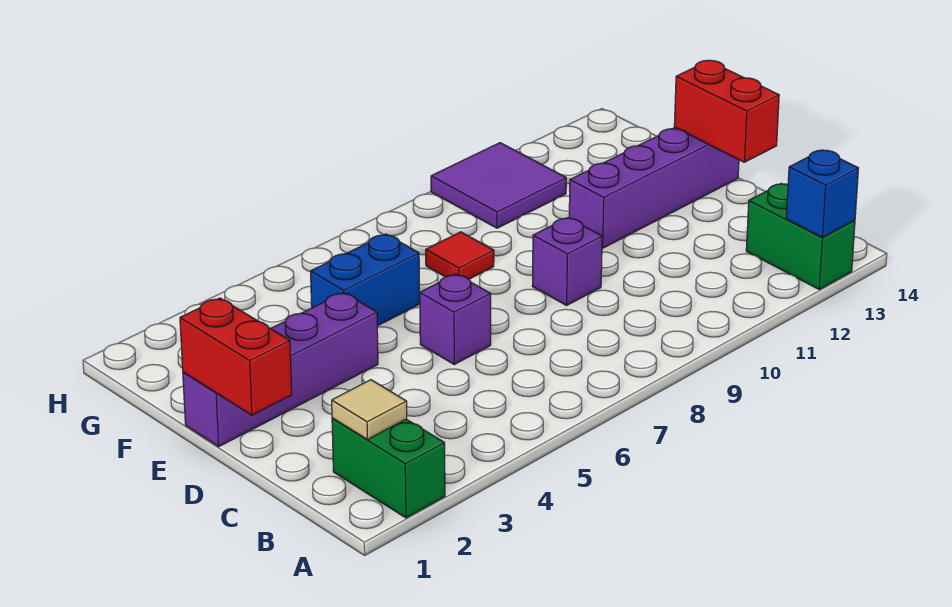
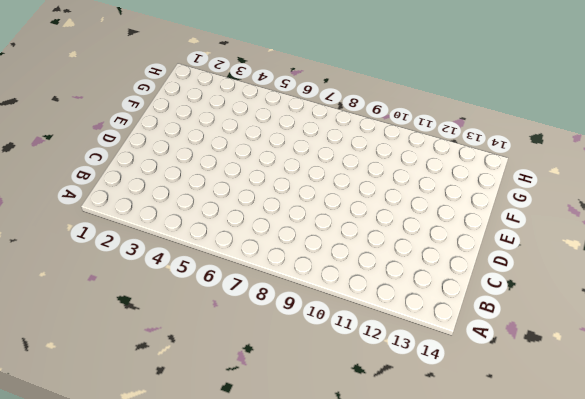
none -> green 1x2 brick [332,418,445,518]
none -> green 1x2 brick [746,183,855,289]
none -> purple 1x1 brick [420,274,491,364]

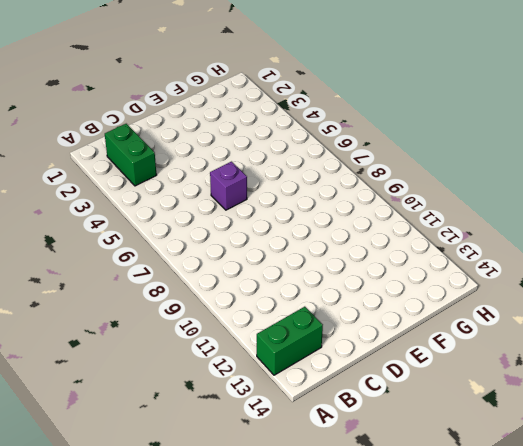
green 1x2 brick [105,124,156,186] -> green 1x2 brick turned to [332,418,445,518]
none -> purple 1x1 brick [532,218,602,305]
none -> purple 1x4 brick [183,292,378,447]
none -> purple 1x4 brick [569,127,739,248]

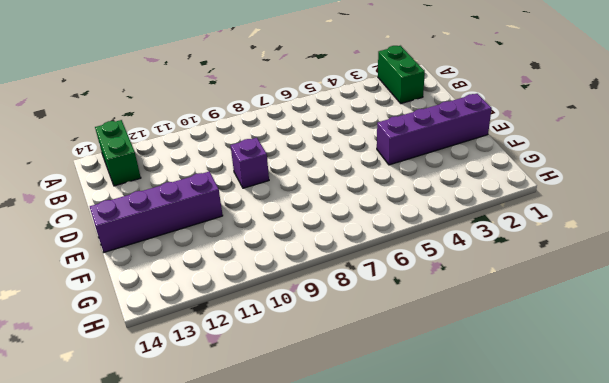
none -> purple 1x1 brick [420,274,491,364]
none -> blue 1x2 brick [311,234,420,326]
none -> red 1x1 tile [426,232,494,279]

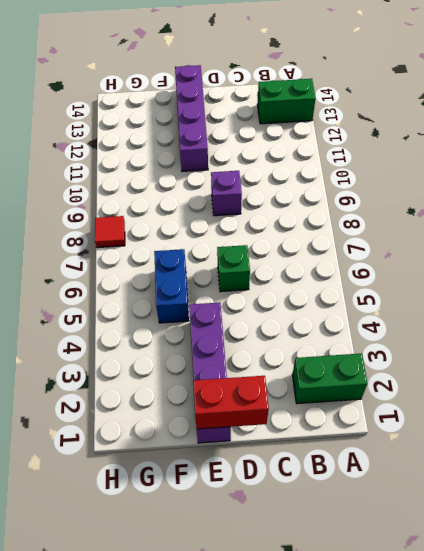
green 1x1 brick [217,245,250,292] -> purple 1x1 brick [420,274,491,364]
red 1x1 tile [95,216,125,248] -> red 1x1 tile moved to [426,232,494,279]
none -> purple 2x2 tile [431,143,566,228]
none -> blue 1x1 brick [786,150,859,238]
none -> tan 1x1 tile [332,380,407,440]

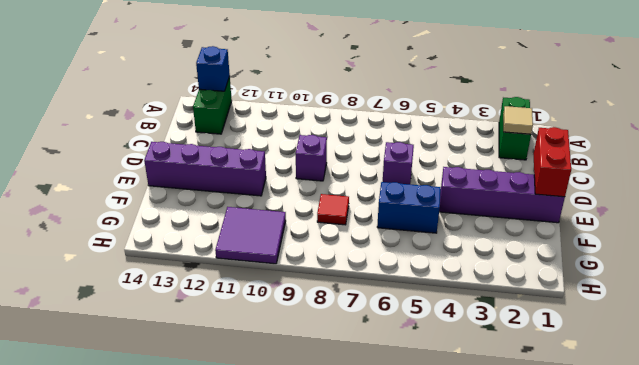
none -> red 1x2 brick [674,60,779,162]

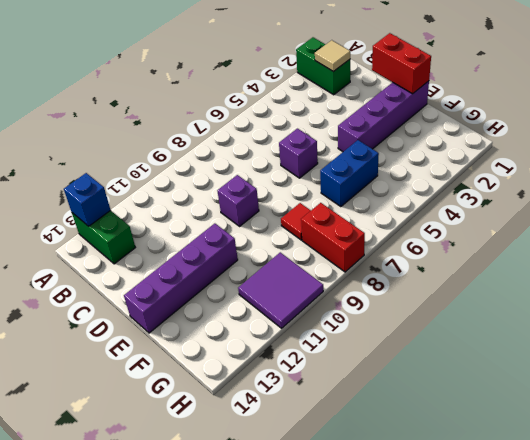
red 1x2 brick [301,203,365,272] -> red 1x2 brick moved to [674,60,779,162]

